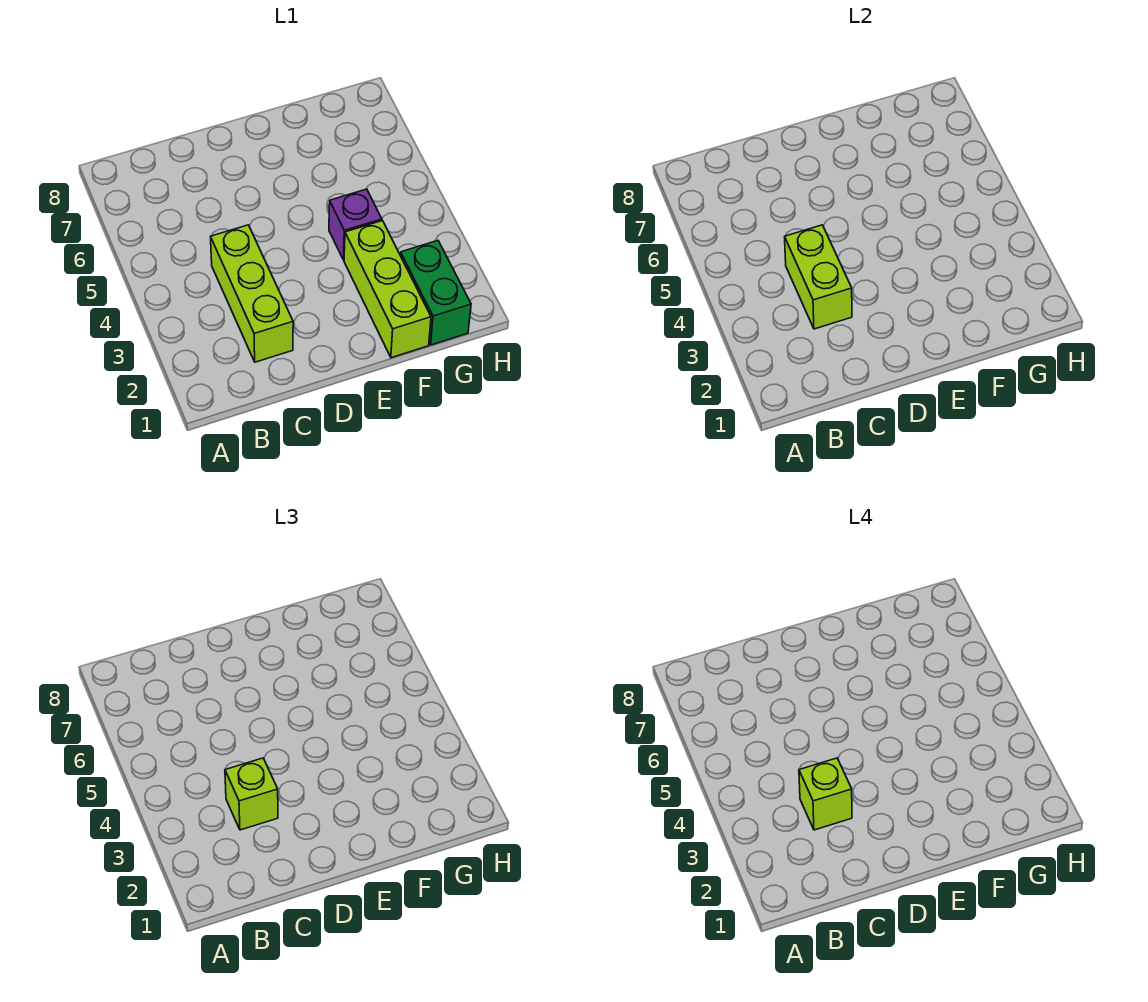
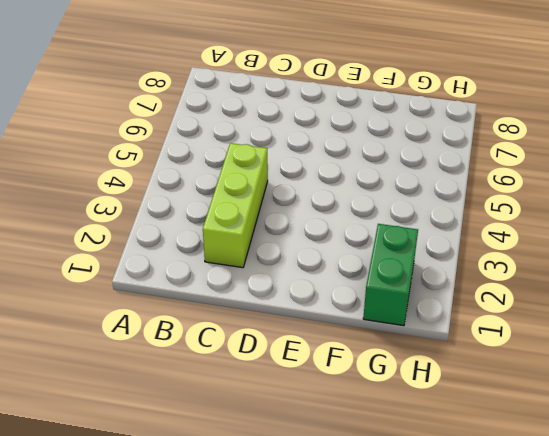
none -> lime 1x3 brick [344,221,431,358]
none -> purple 1x1 brick [329,189,382,260]

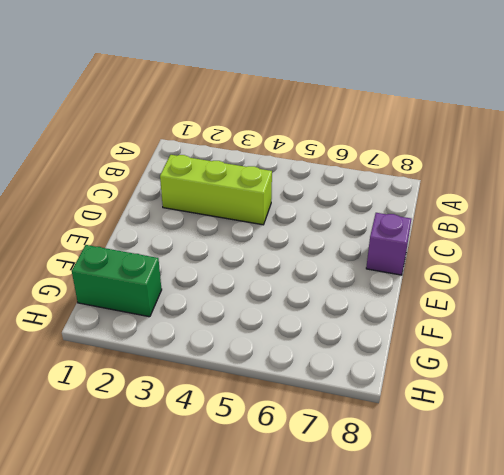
purple 1x1 brick [366,213,411,275] -> purple 1x1 brick moved to [329,189,382,260]
none -> lime 1x3 brick [344,221,431,358]
none -> lime 1x2 brick [785,225,852,329]

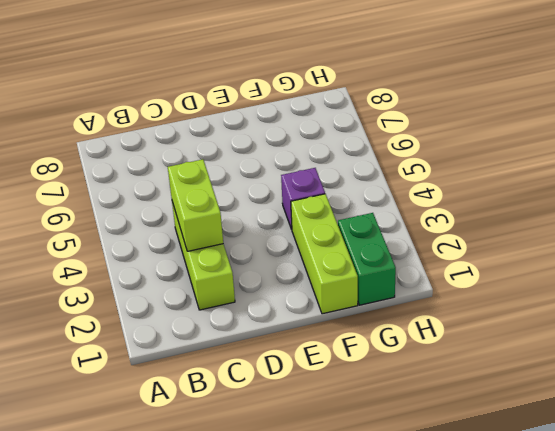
none -> lime 1x1 brick [225,758,278,830]
none -> lime 1x1 brick [799,758,852,830]

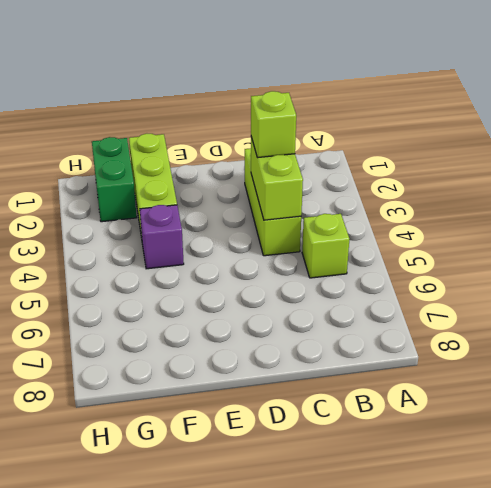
lime 1x1 brick [302,214,349,278] -> lime 1x1 brick moved to [799,758,852,830]

